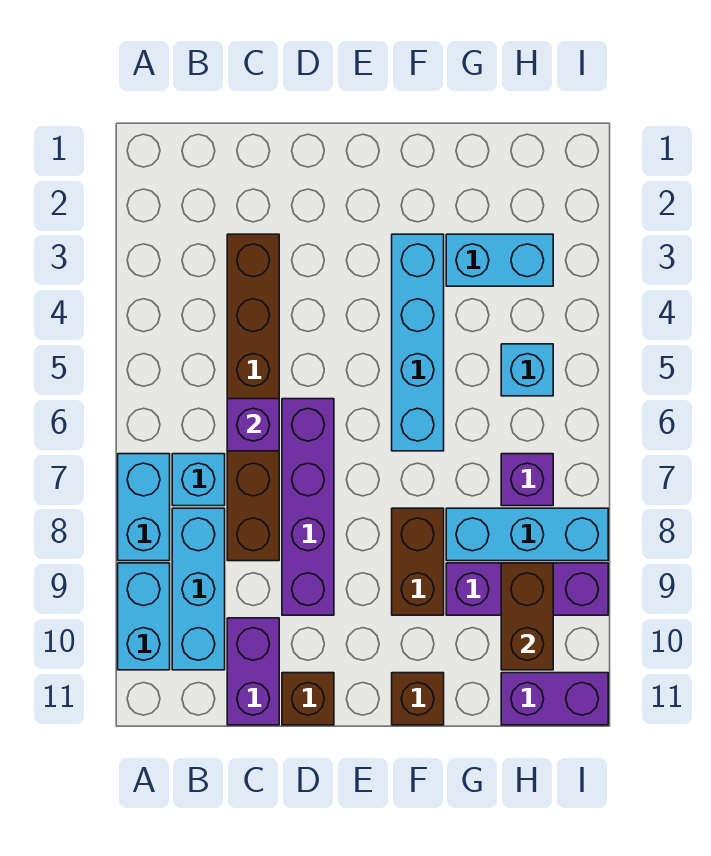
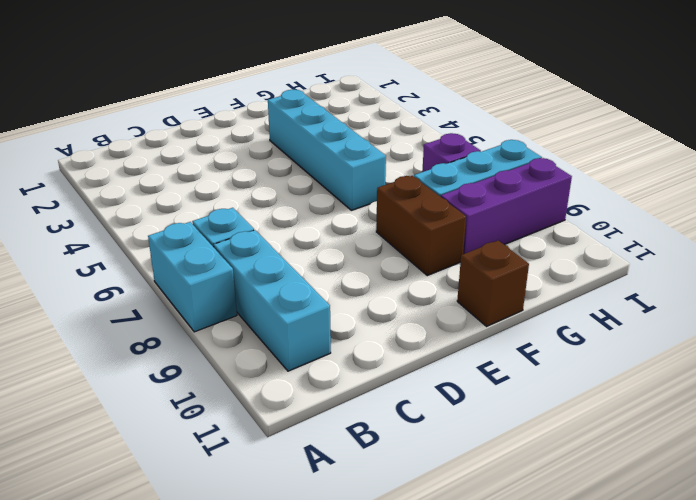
none -> cyan 1x2 brick [118,563,170,670]
none -> brown 1x6 brick [227,234,279,561]
none -> purple 1x2 brick [227,618,279,725]

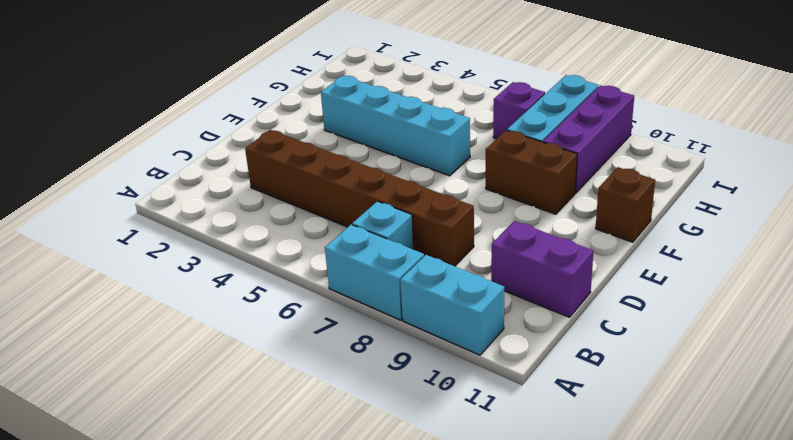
none -> cyan 1x3 brick [172,508,225,670]
none -> purple 1x4 brick [282,399,334,615]
none -> brown 1x1 brick [282,673,334,725]

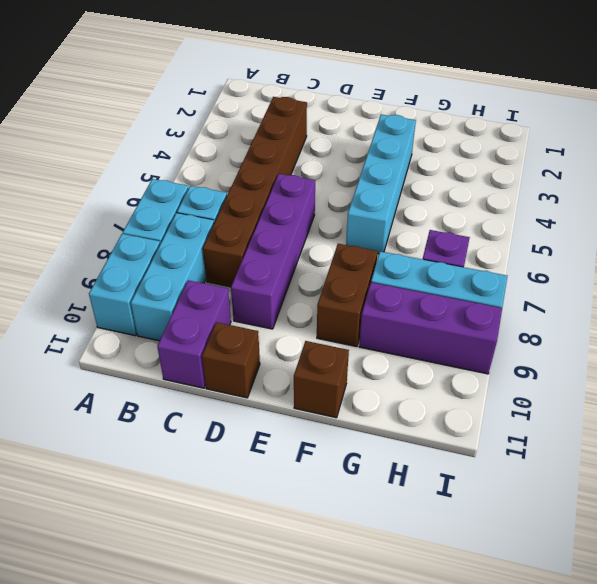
none -> cyan 1x2 brick [446,234,553,286]
none -> cyan 1x1 brick [501,344,553,396]
none -> purple 1x2 brick [501,673,608,725]

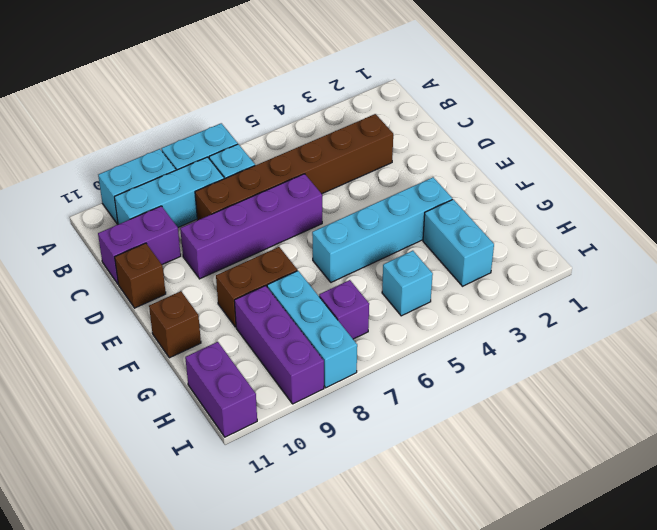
none -> purple 1x1 brick [227,399,279,451]
none -> brown 1x2 brick [501,563,553,670]

